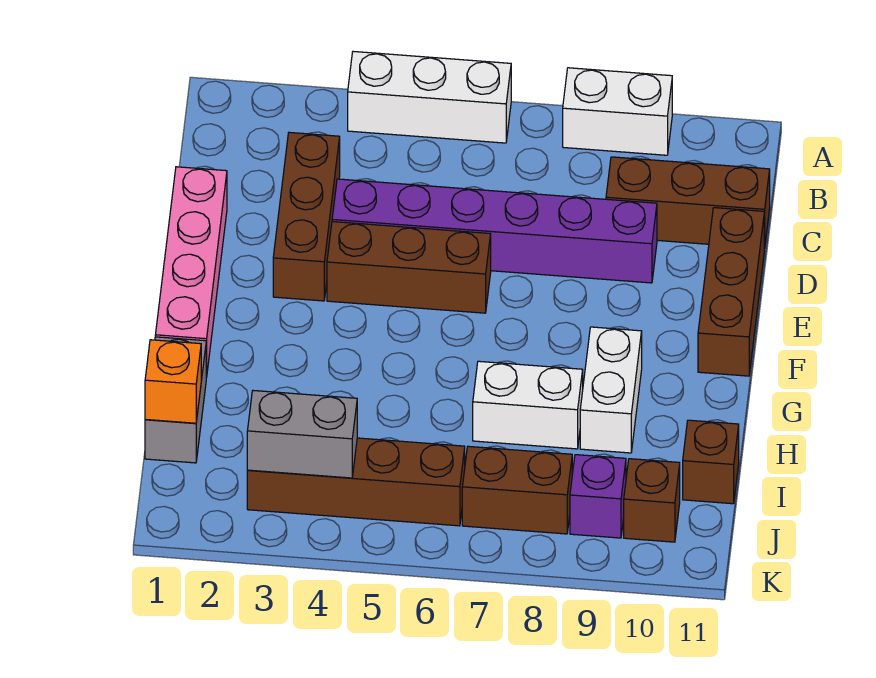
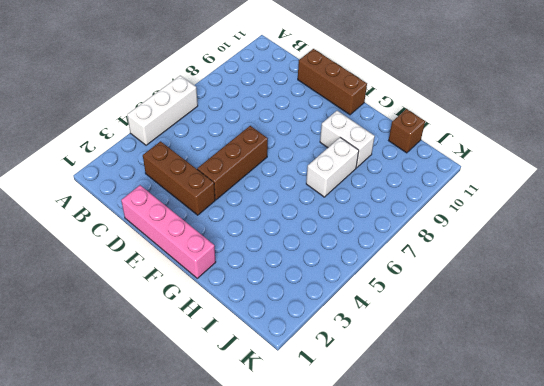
none -> white 1x2 brick [563,68,672,155]
none -> brown 1x3 brick [606,157,770,248]
none -> purple 1x6 brick [332,179,657,283]

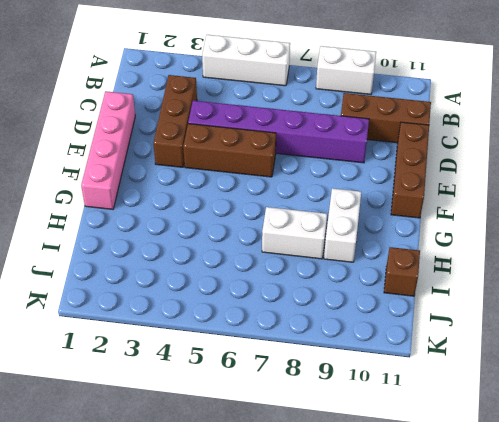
none -> grey 1x2 brick [145,337,206,463]
none -> brown 1x4 brick [247,438,465,526]
none -> brown 1x2 brick [462,446,572,534]

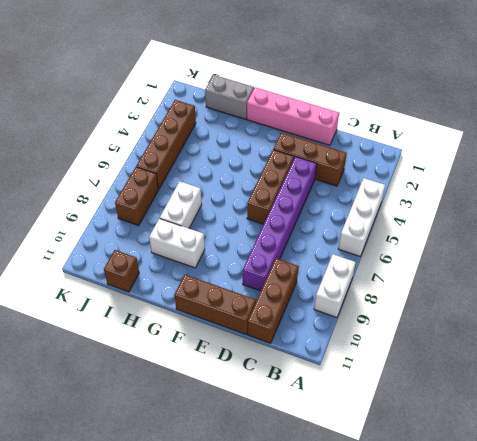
none -> purple 1x1 brick [570,455,626,538]
none -> brown 1x1 brick [624,459,680,542]
none -> orange 1x1 brick [145,340,201,423]

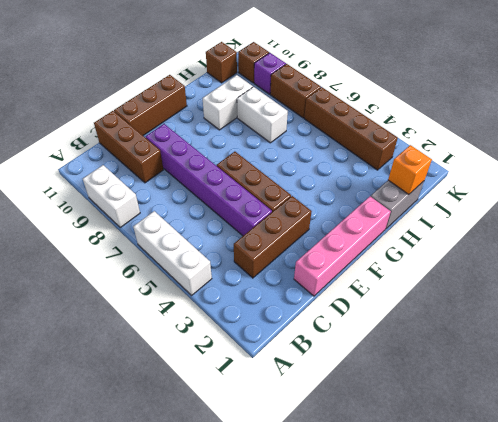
none -> grey 1x2 brick [247,391,357,478]

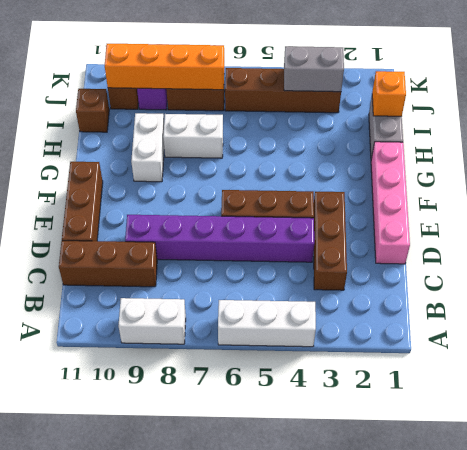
orange 1x4 brick [105,44,224,90] -> none

